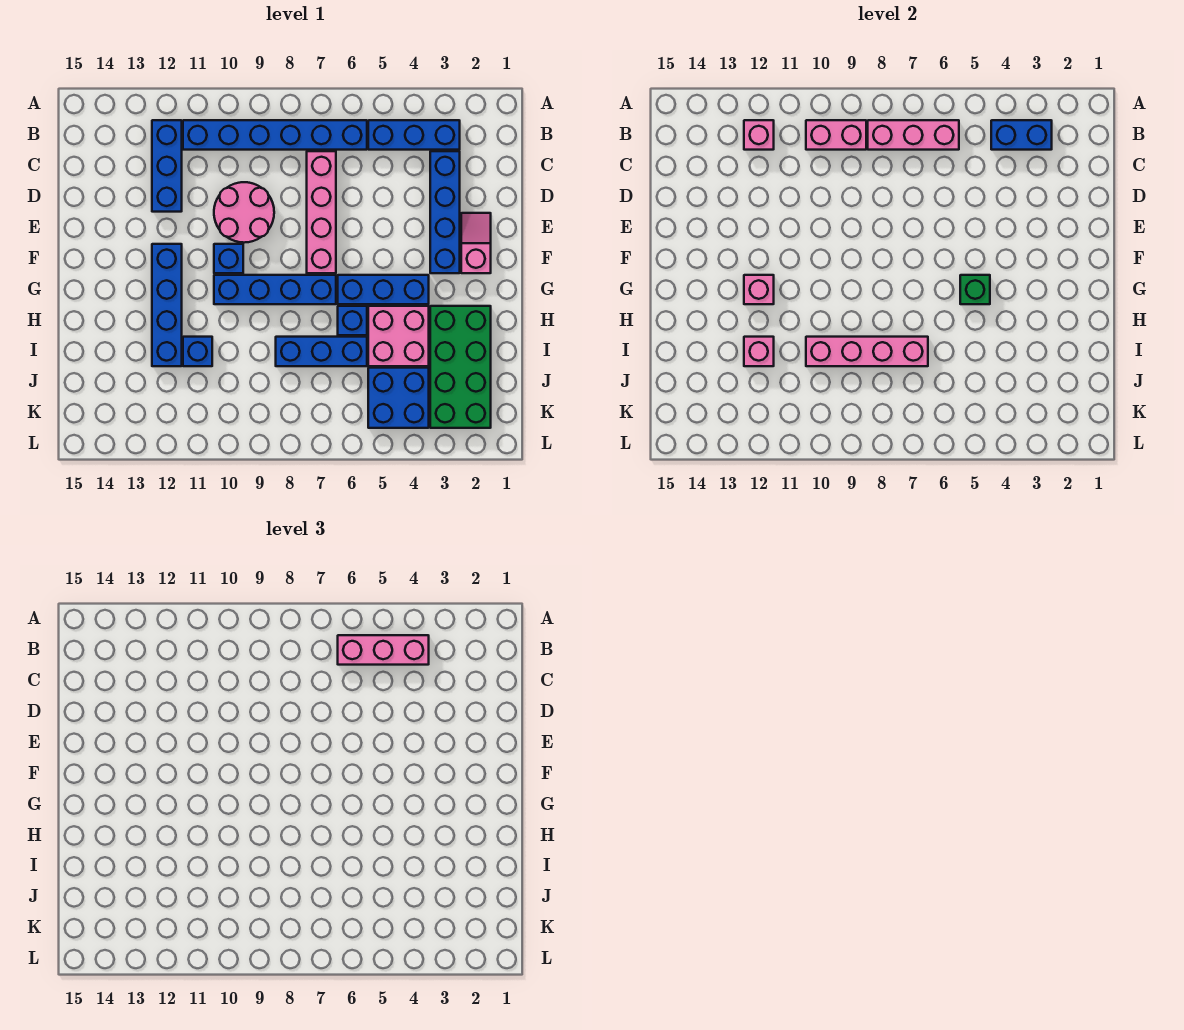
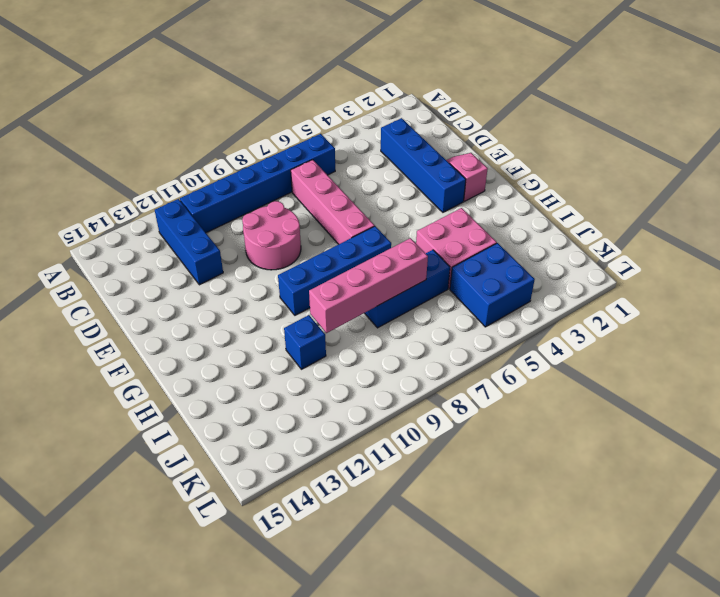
none -> blue 1x3 brick [368,120,460,150]
none -> blue 1x1 brick [214,244,243,273]
none -> blue 1x4 brick [152,244,182,366]

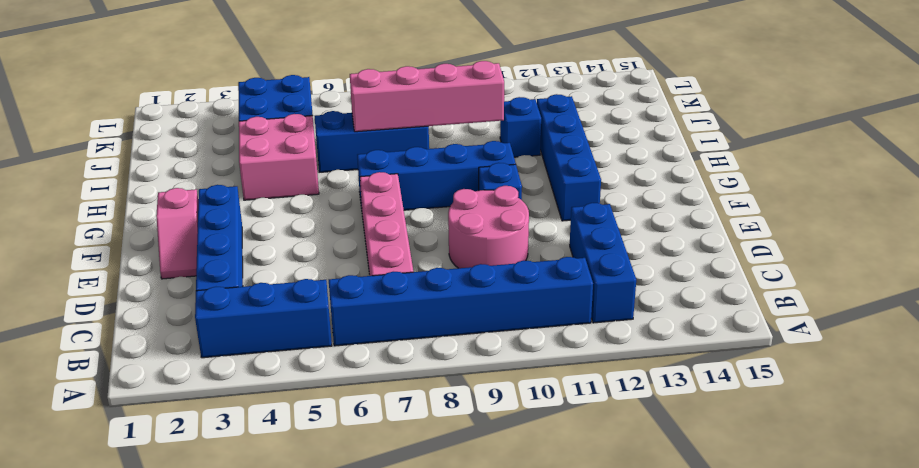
none -> blue 1x3 brick [338,275,429,304]
none -> green 2x4 brick [430,306,491,428]
none -> blue 1x1 brick [338,306,367,335]

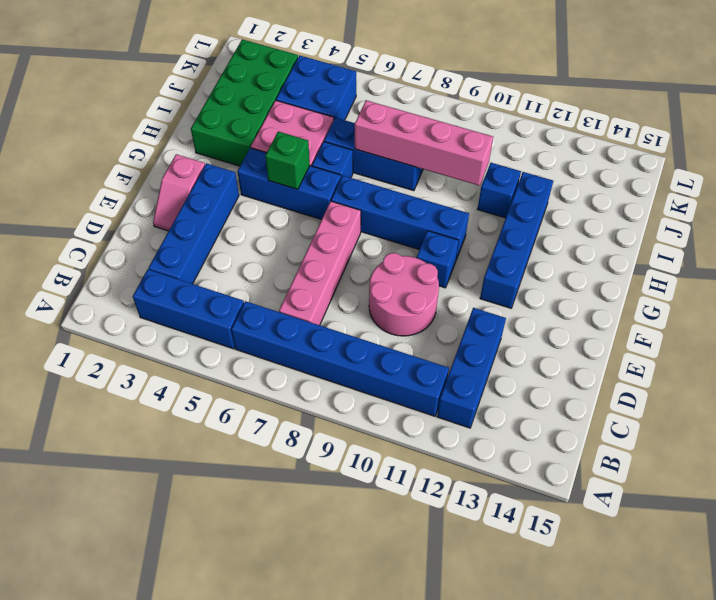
none -> blue 1x2 brick [991,120,1052,150]
none -> pink 1x3 brick [868,120,959,150]
none -> pink 1x2 brick [806,120,866,150]

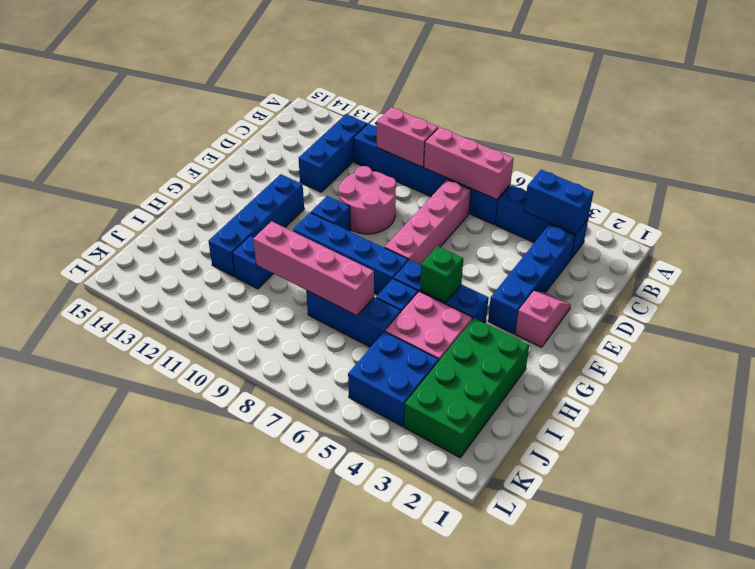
none -> pink 1x1 brick [744,120,774,150]
none -> pink 1x1 brick [744,275,774,304]
none -> pink 1x1 brick [744,337,774,366]

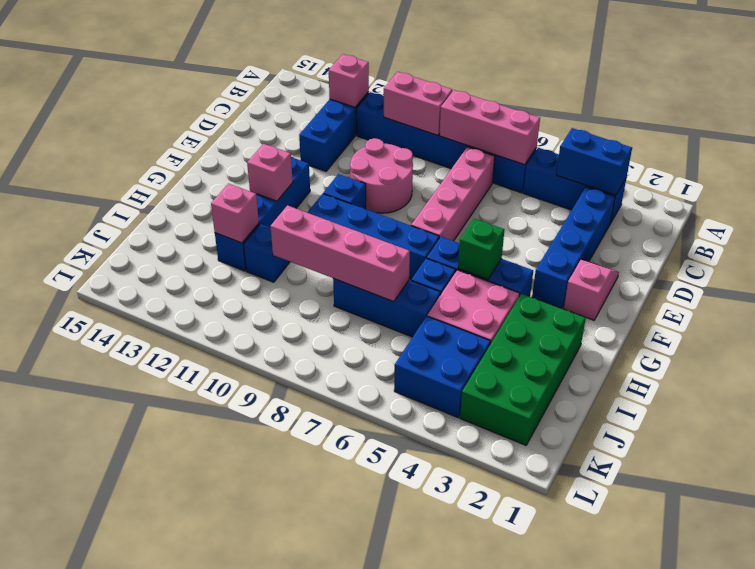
none -> pink 1x3 brick [338,635,429,665]

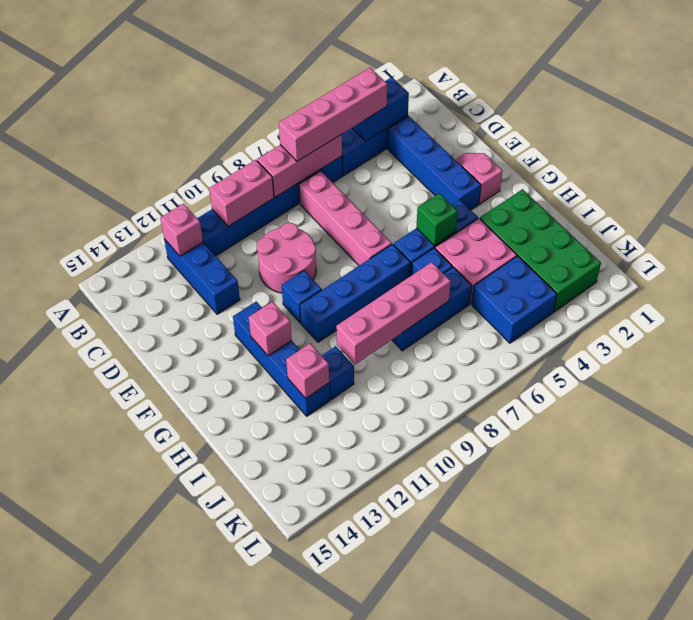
pink 1x4 brick [279,68,387,161] -> pink 1x3 brick [338,635,429,665]

